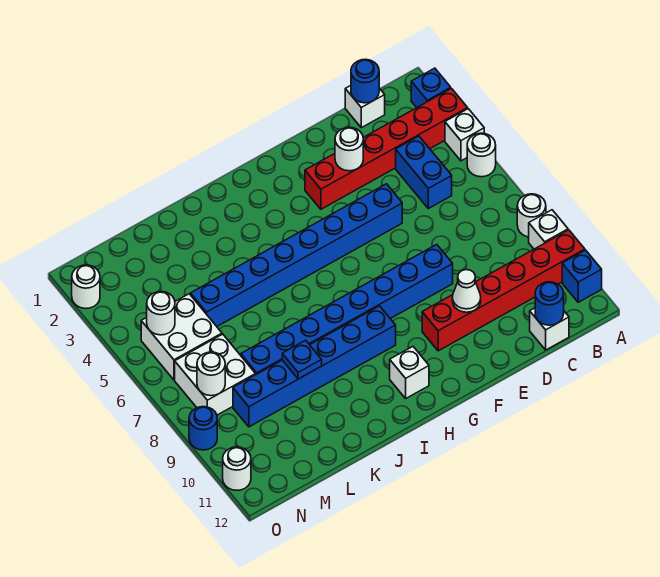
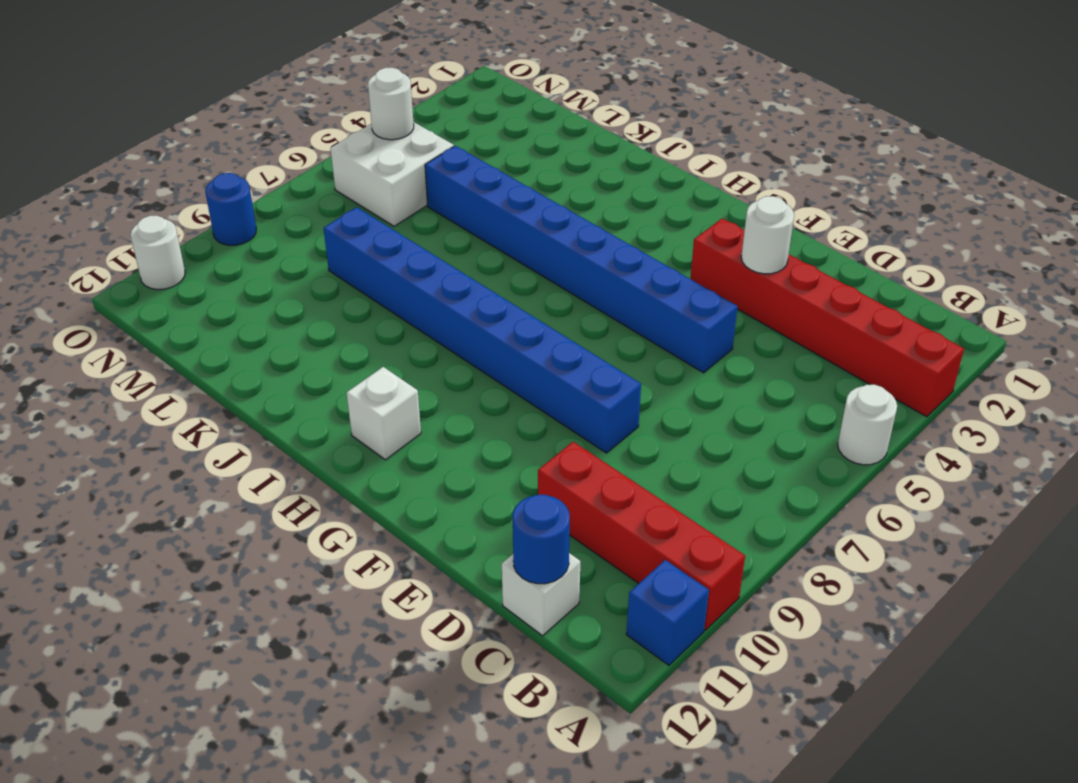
red 1x4 brick [538,442,745,630] -> red 1x6 brick [422,230,585,351]
none -> blue 1x1 brick [411,68,451,108]
none -> white 1x1 brick [445,109,484,161]
none -> white 1x1 round brick [517,194,546,237]

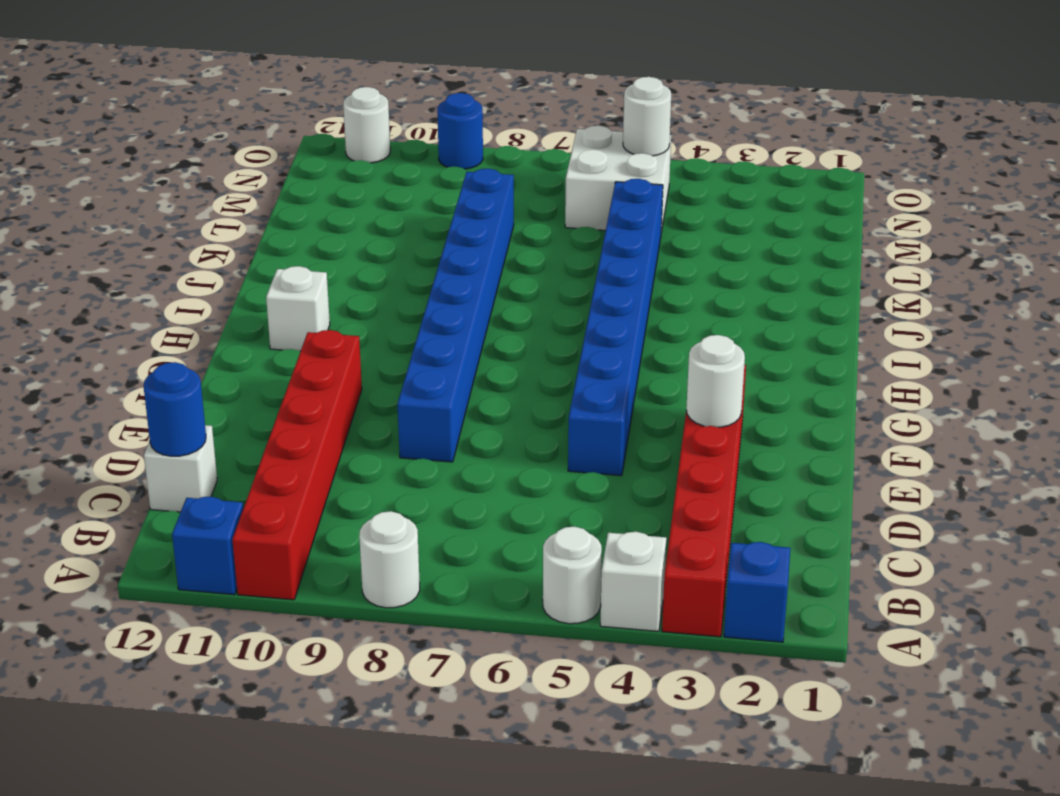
none -> white 1x1 brick [529,210,568,249]
none -> white 1x1 brick [345,86,385,128]
none -> blue 1x2 brick [396,136,452,209]

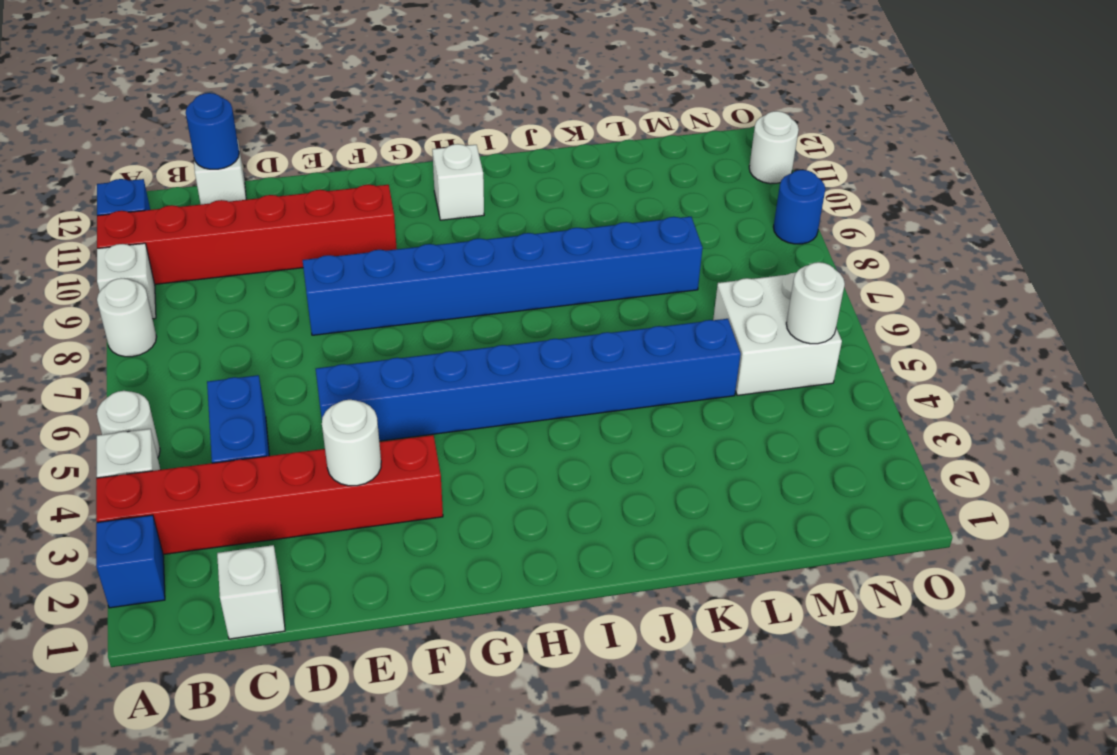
none -> blue 1x6 brick [233,306,396,427]
none -> white 2x2 brick [175,334,256,415]
none -> white 1x1 round brick [72,265,100,309]

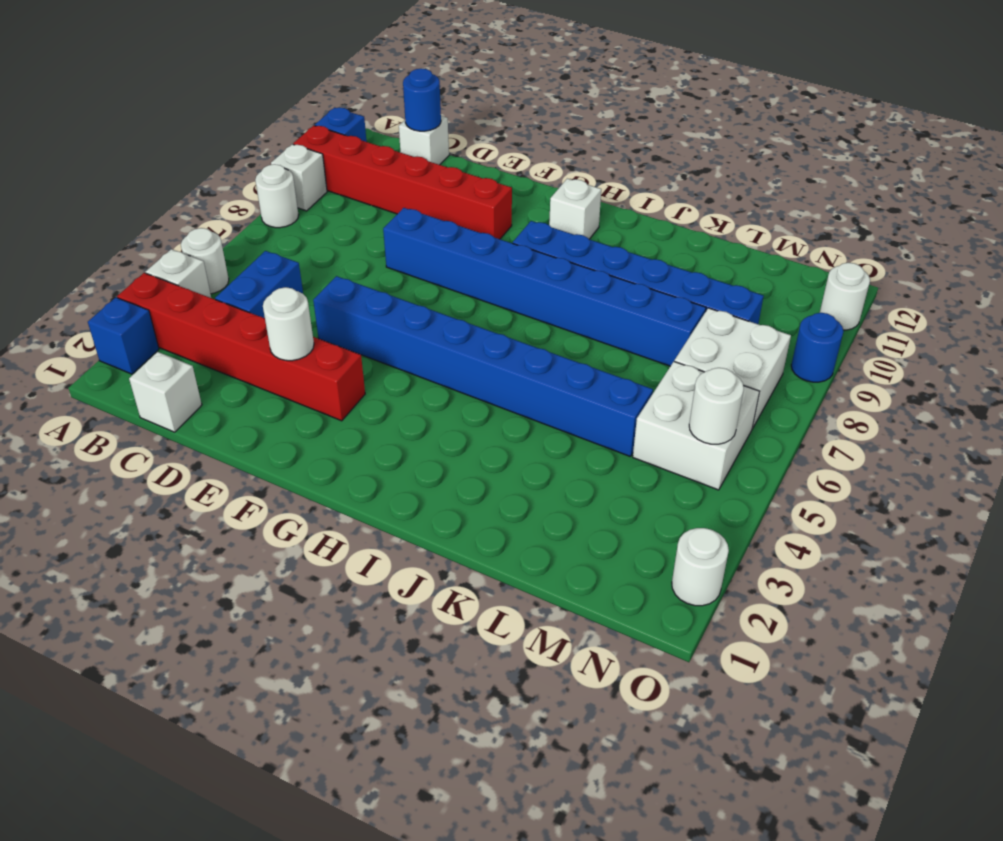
none -> blue 1x1 round brick [351,59,379,103]
none -> white 1x1 cone [452,270,481,312]
none -> blue 1x1 plate [282,340,322,379]

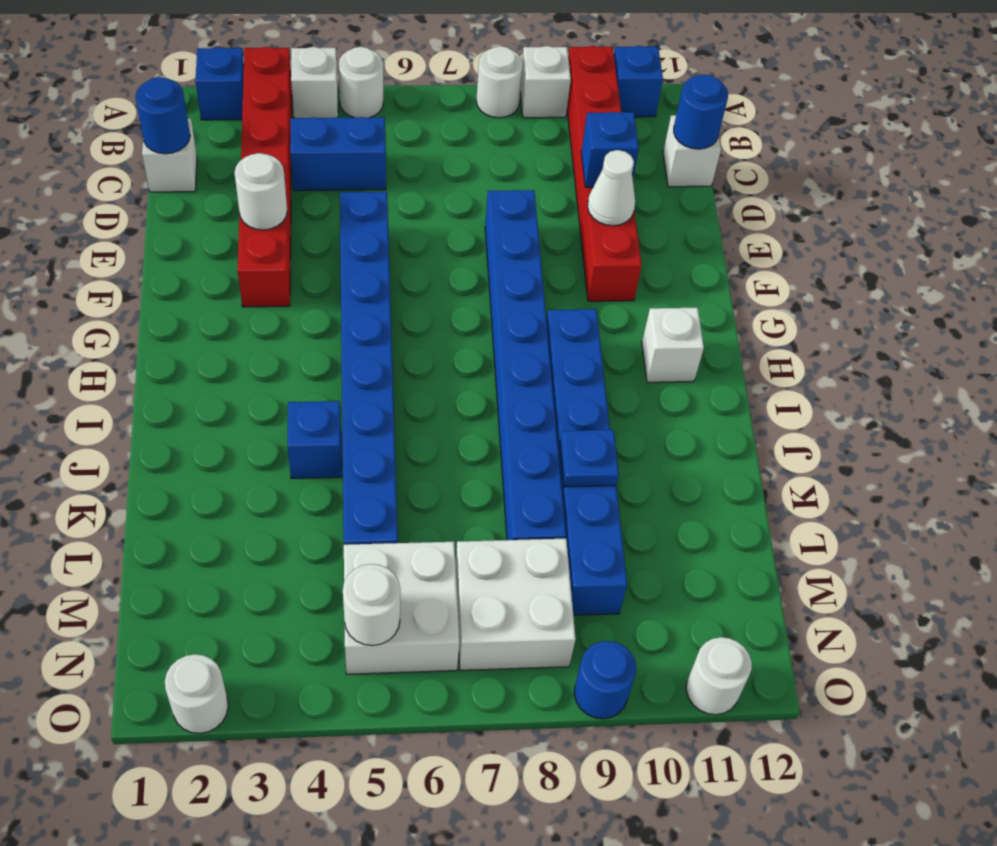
blue 1x1 brick [581,112,639,188] -> none
blue 1x1 brick [288,401,342,479] -> none
none -> white 1x1 round brick [197,352,225,396]

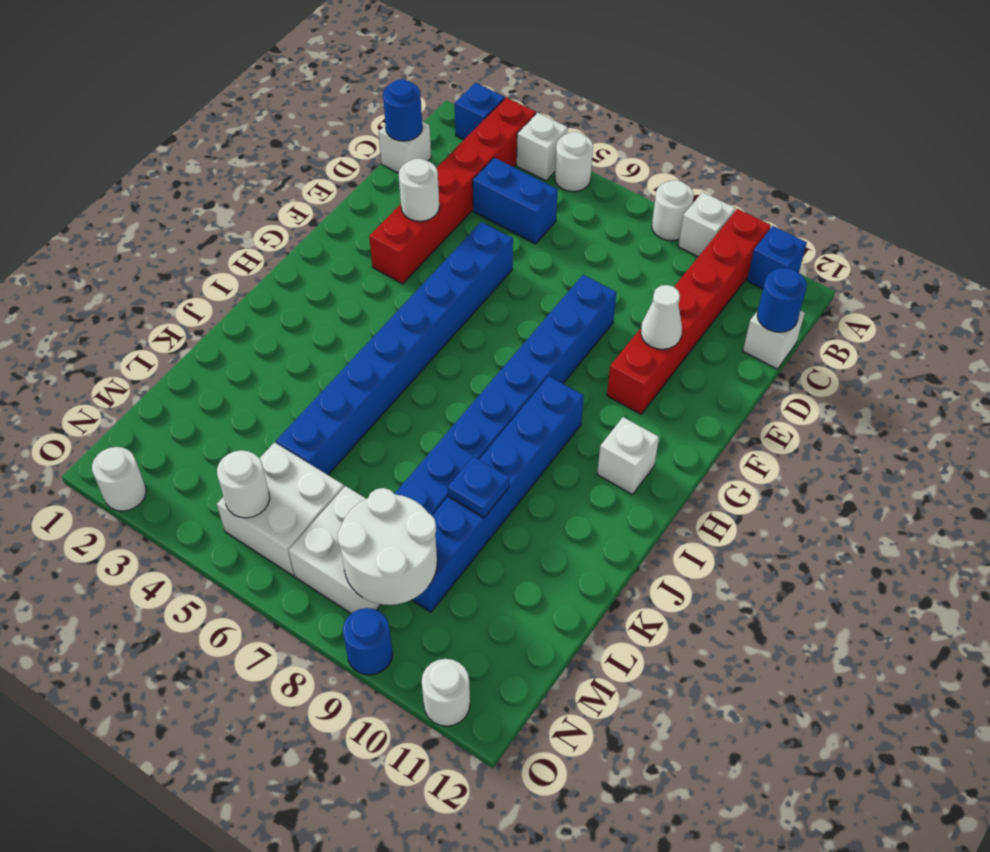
white 2x2 round brick [337,488,437,605] -> white 1x1 round brick [197,352,225,396]

